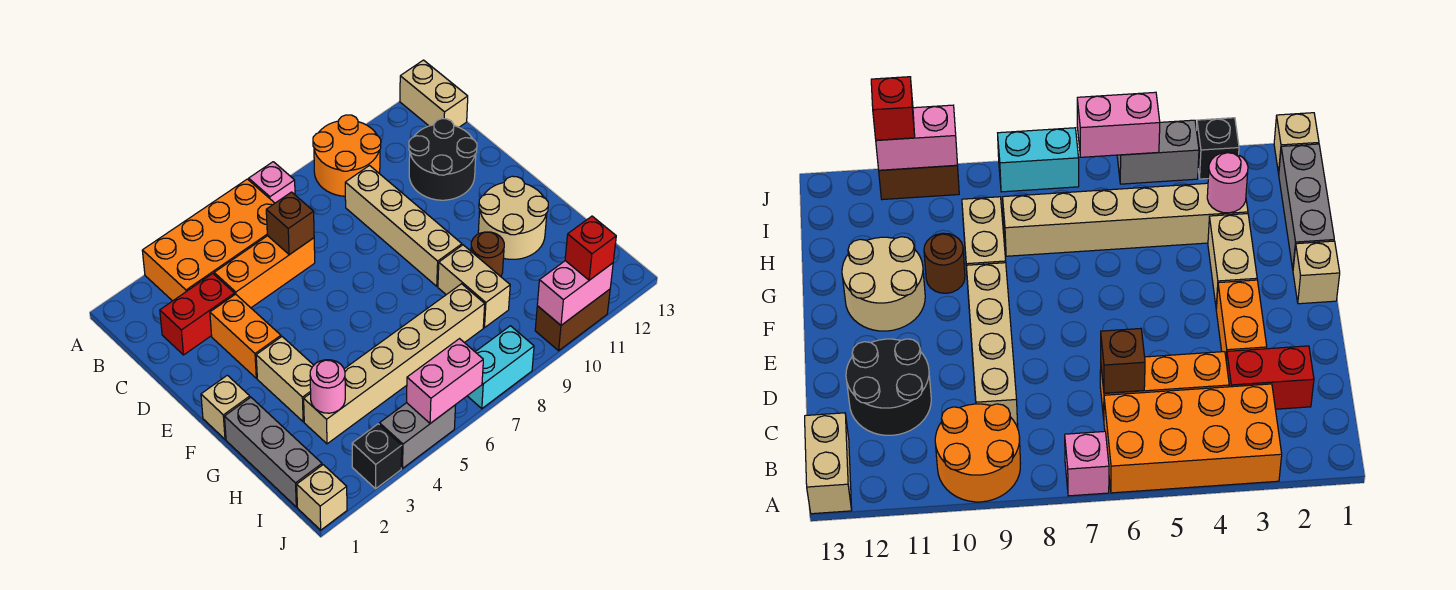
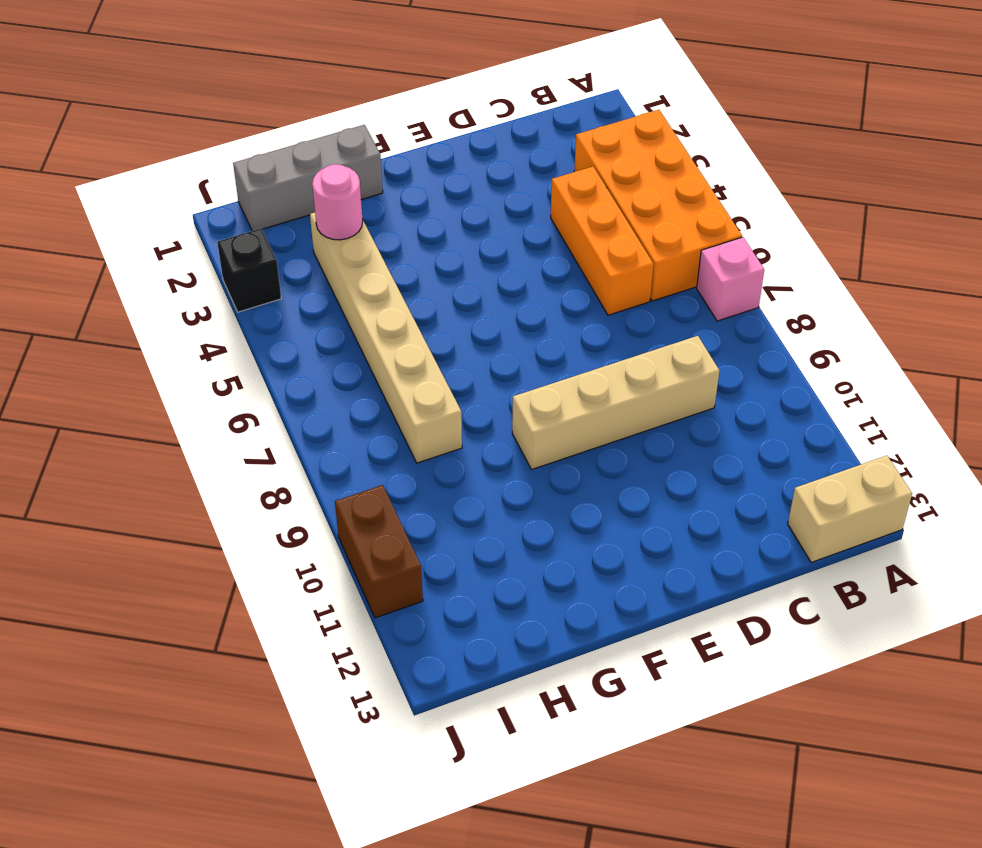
none -> orange 2x2 round brick [313,115,381,196]
none -> red 1x2 brick [160,274,235,355]
none -> black 2x2 round brick [409,119,477,200]

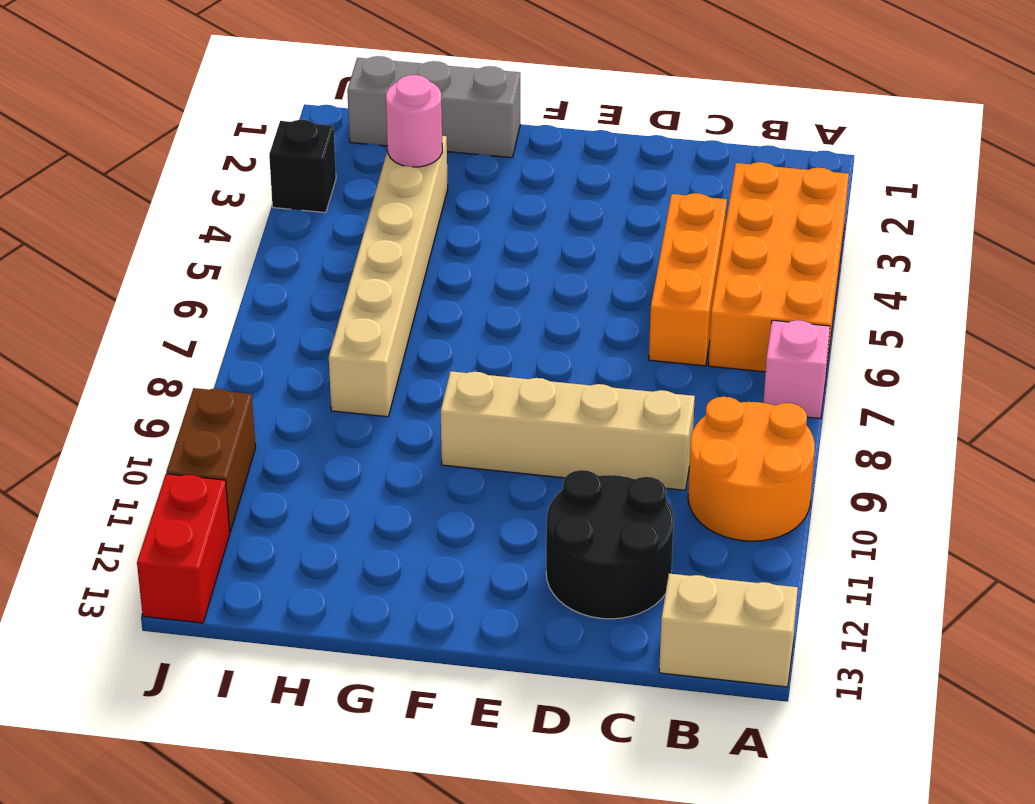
red 1x2 brick [137,474,230,623] -> red 1x2 brick moved to [160,274,235,355]
none -> orange 1x2 brick [210,294,281,378]
none -> tan 1x1 brick [201,375,250,439]
none -> tan 1x2 brick [256,337,314,422]

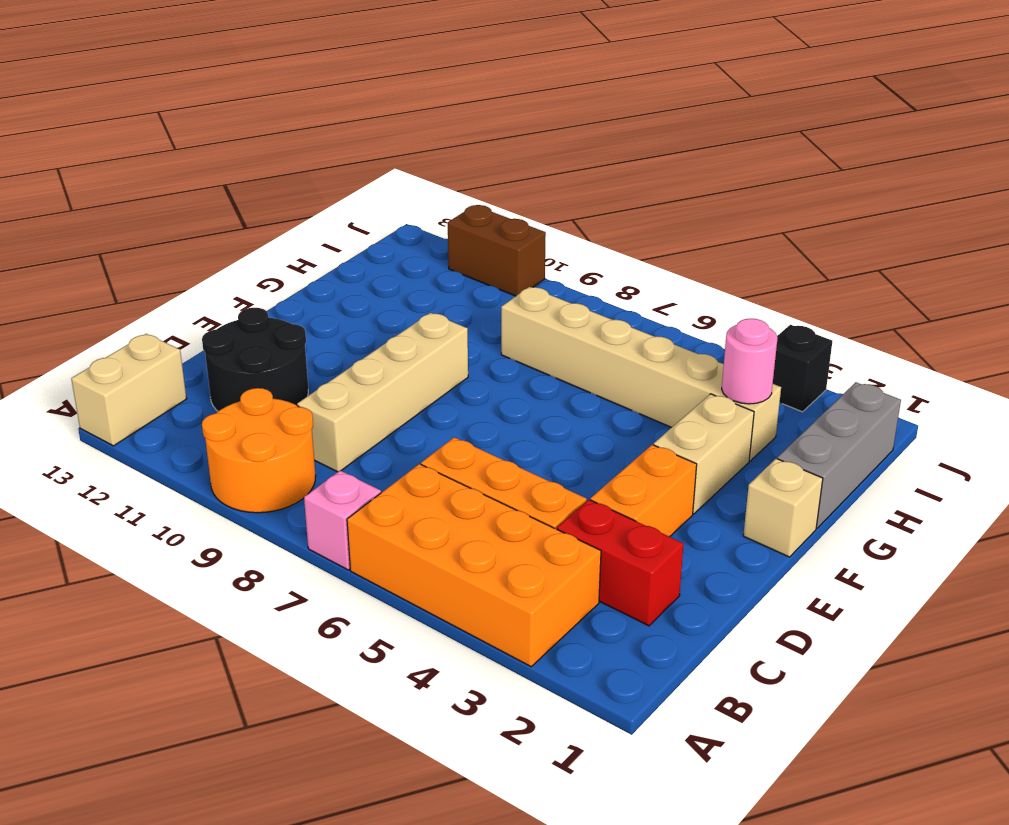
none -> tan 2x2 round brick [478,176,548,259]
none -> tan 1x2 brick [438,245,510,328]
none -> brown 1x1 round brick [471,232,504,276]

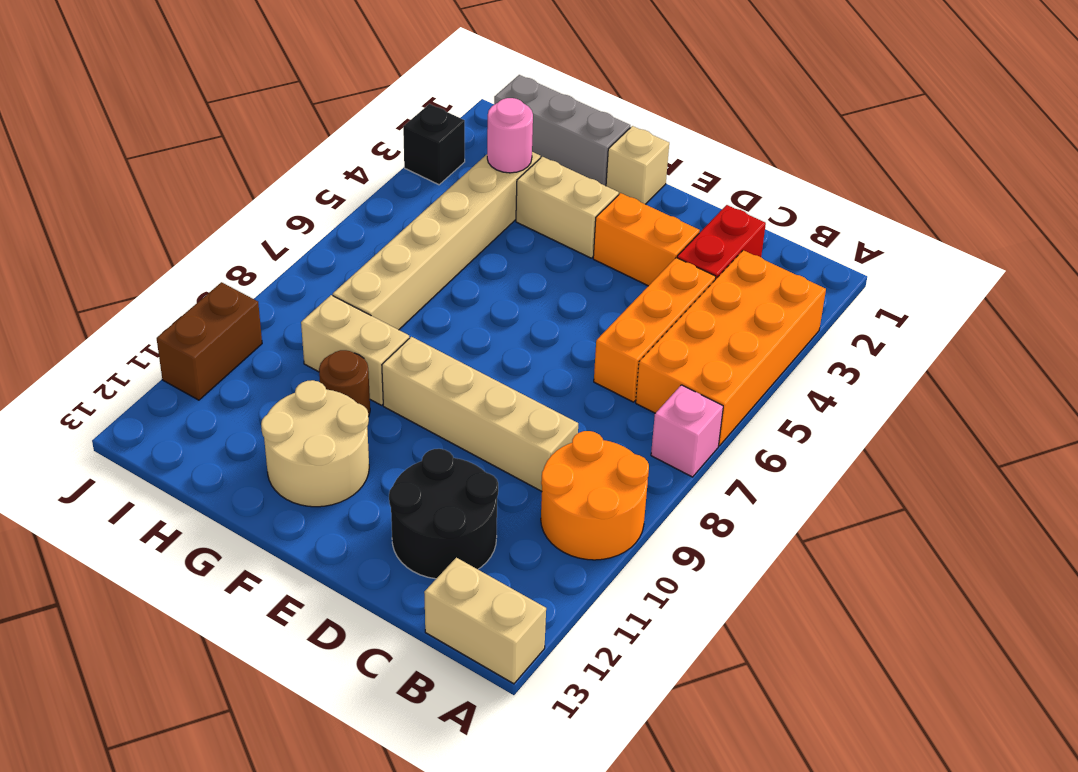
none -> tan 1x1 brick [297,465,347,530]
none -> grey 1x2 brick [379,403,456,468]
none -> cyan 1x2 brick [468,326,534,409]

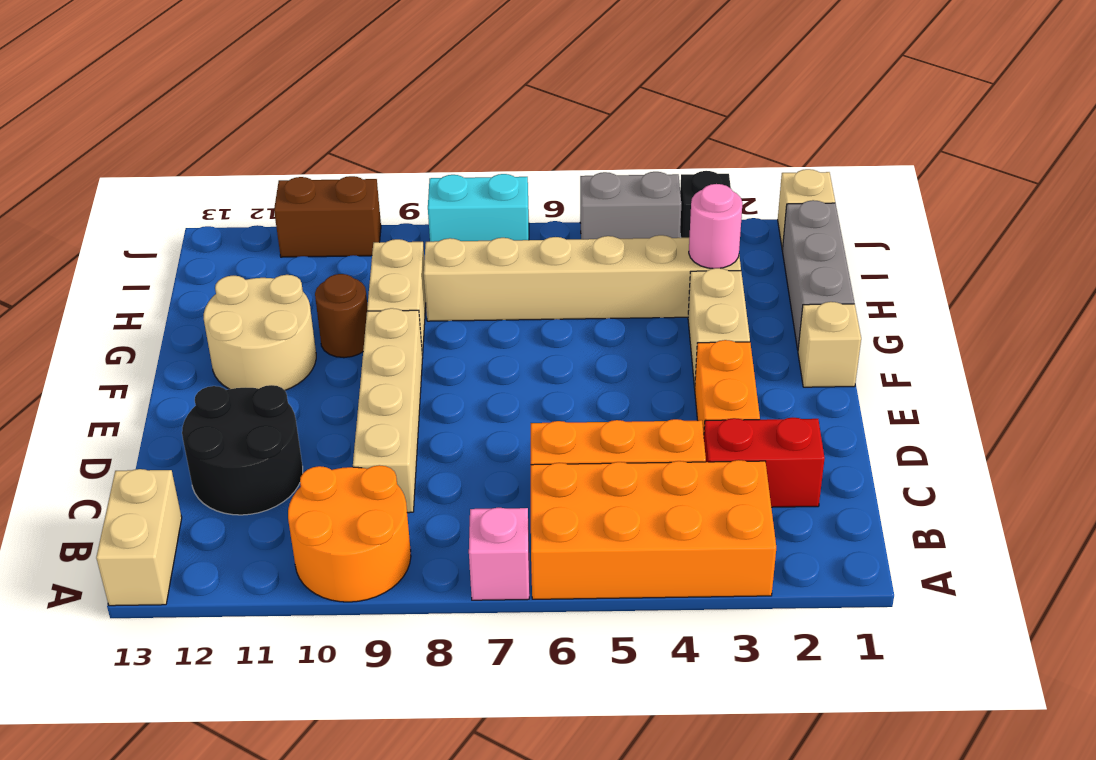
none -> brown 1x1 brick [266,192,314,255]
none -> pink 1x2 brick [407,339,483,423]
none -> pink 1x2 brick [537,261,613,325]

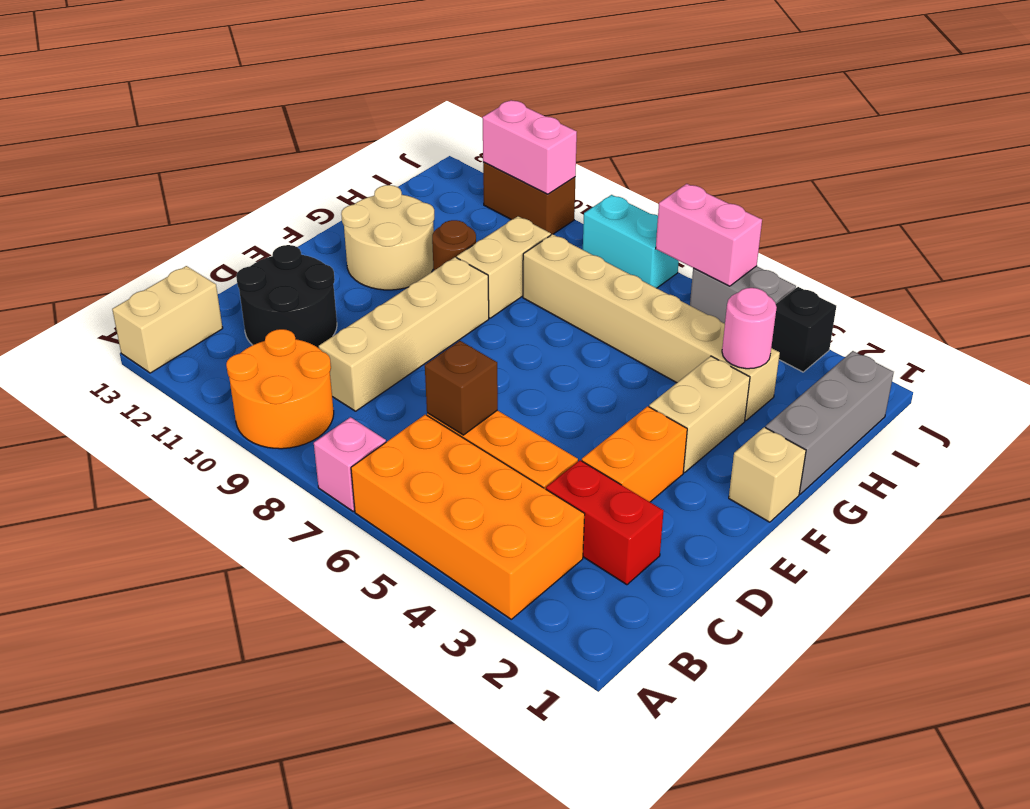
none -> tan 1x1 brick [297,465,347,530]
none -> red 1x1 brick [565,216,616,280]

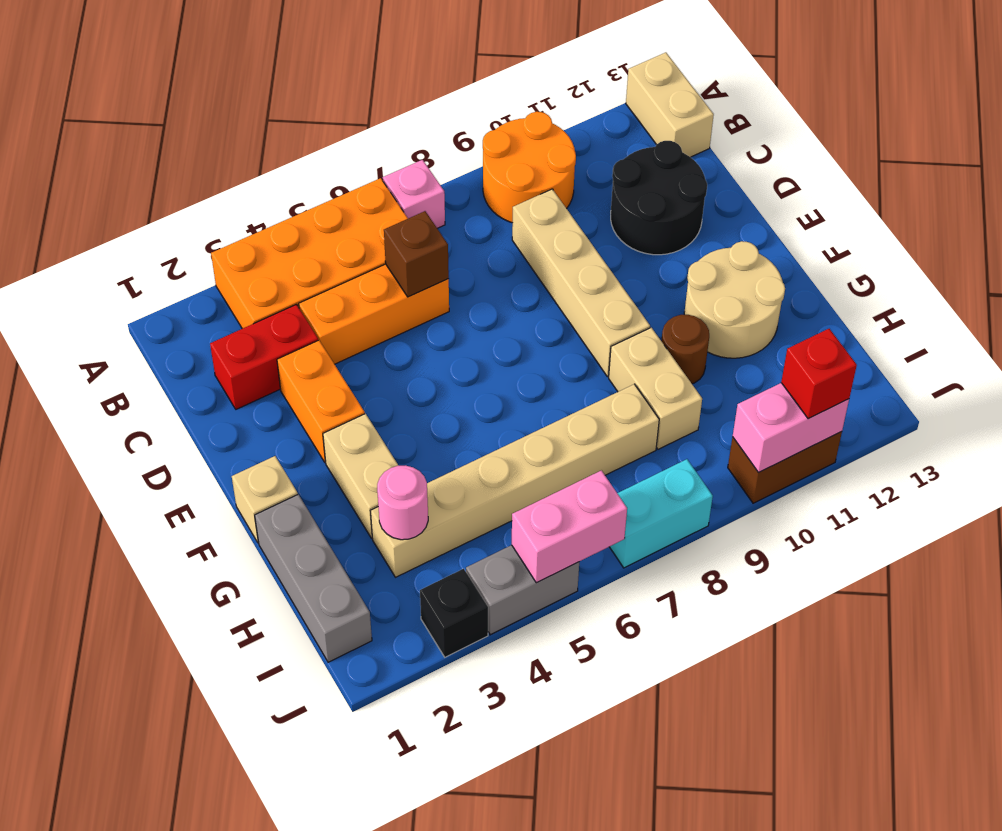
none -> tan 1x1 brick [297,465,347,530]

